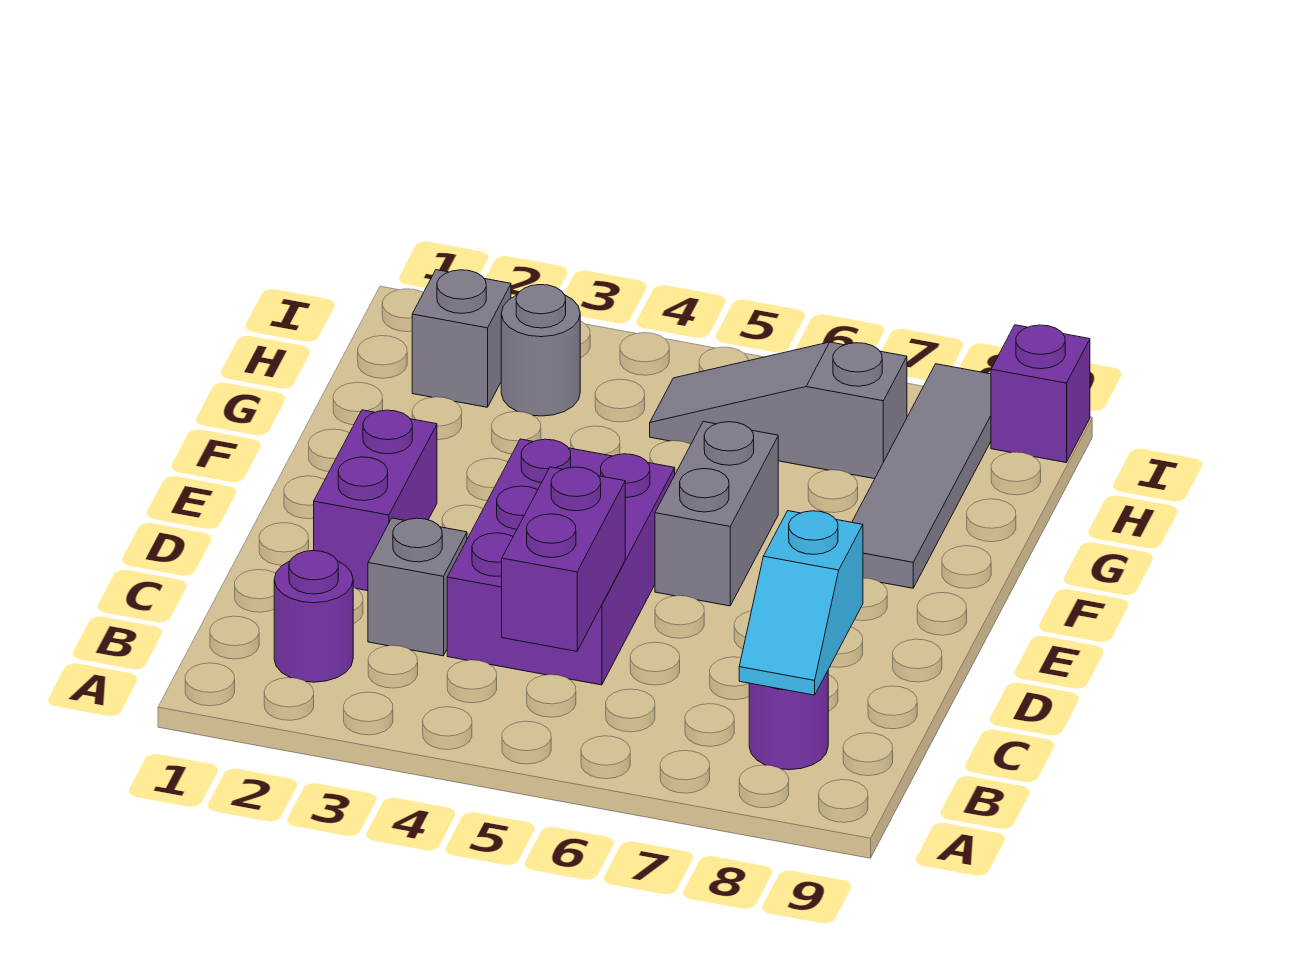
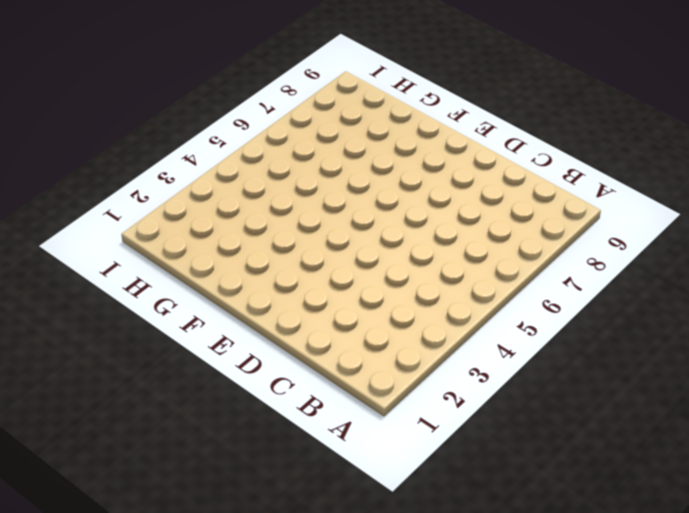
none -> purple 1x1 round brick [274,551,353,682]
none -> purple 1x1 round brick [749,671,828,770]
none -> grey 1x1 brick [368,518,467,656]

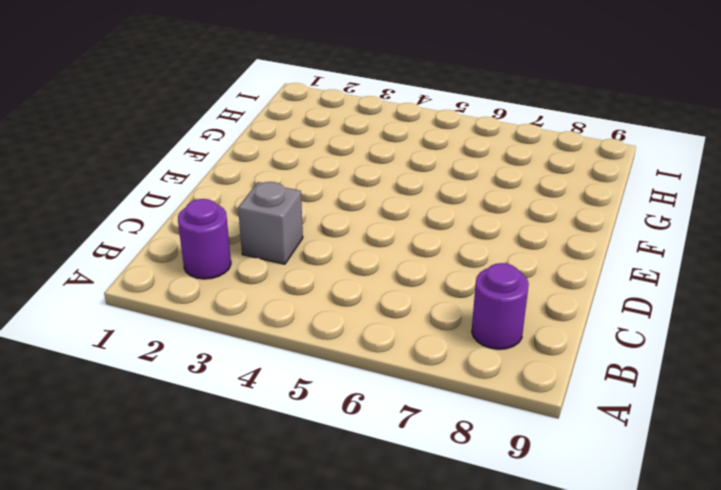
none -> purple 2x3 brick [447,439,675,685]
none -> purple 1x2 brick [314,410,437,591]
none -> grey 1x2 brick [655,421,778,606]

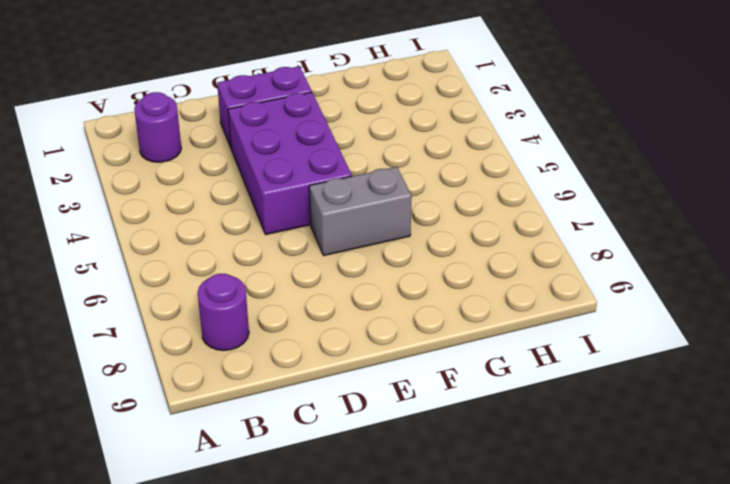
purple 2x3 brick [228,92,352,235] -> purple 2x3 brick turned to [447,439,675,685]
none -> grey 1x1 brick [368,518,467,656]
none -> grey 1x4 tile [852,364,991,588]
none -> grey 1x1 brick [412,270,511,407]

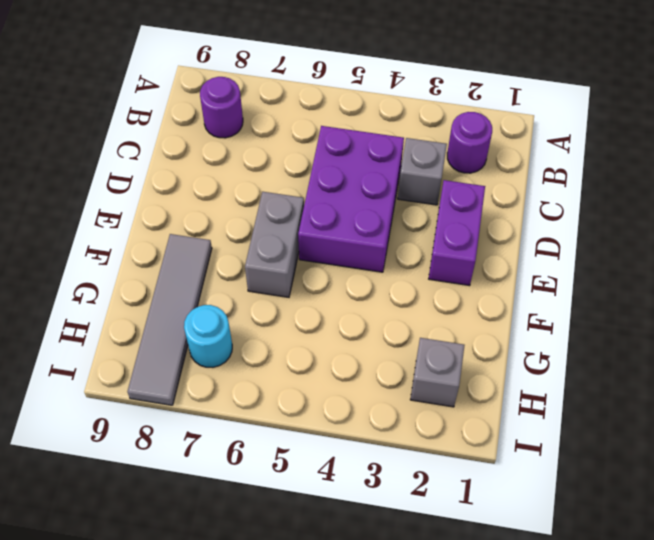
cyan 1x1 round brick [184,305,232,367] -> grey 1x3 slope [650,342,907,479]
none -> grey 1x1 round brick [501,285,580,416]
none -> purple 1x1 brick [991,325,1090,463]
none -> purple 1x2 brick [502,467,625,651]

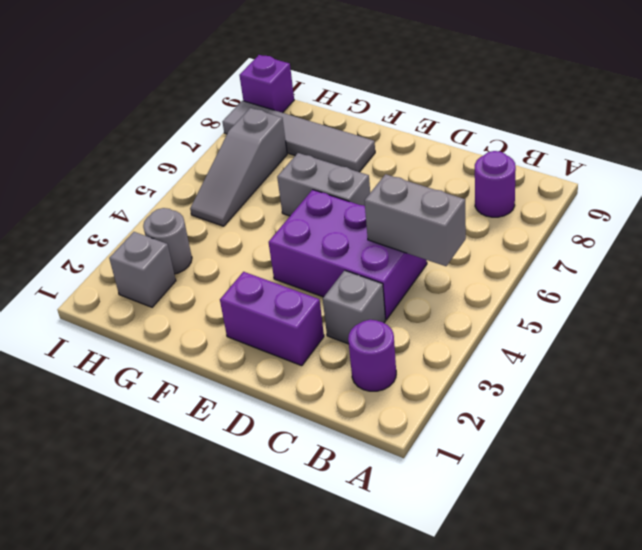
grey 1x2 brick [365,174,466,266] -> purple 1x2 brick [502,467,625,651]
none -> cyan 1x2 slope [739,511,863,695]

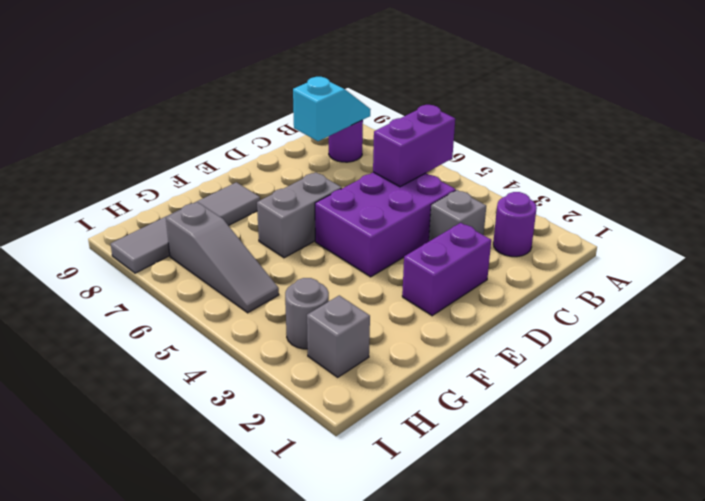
none -> purple 1x1 brick [991,325,1090,463]

